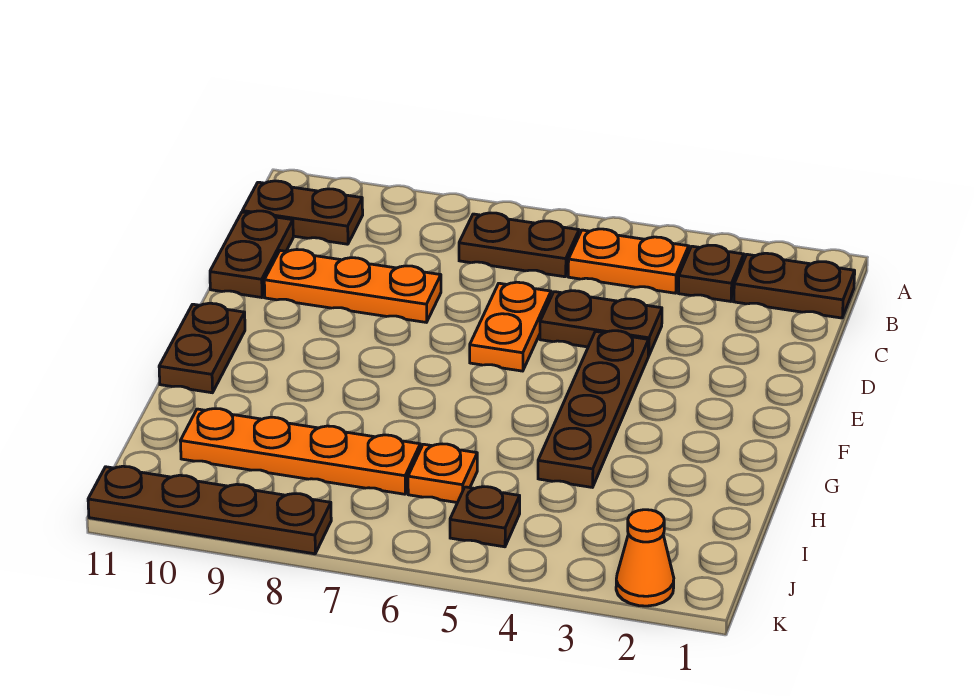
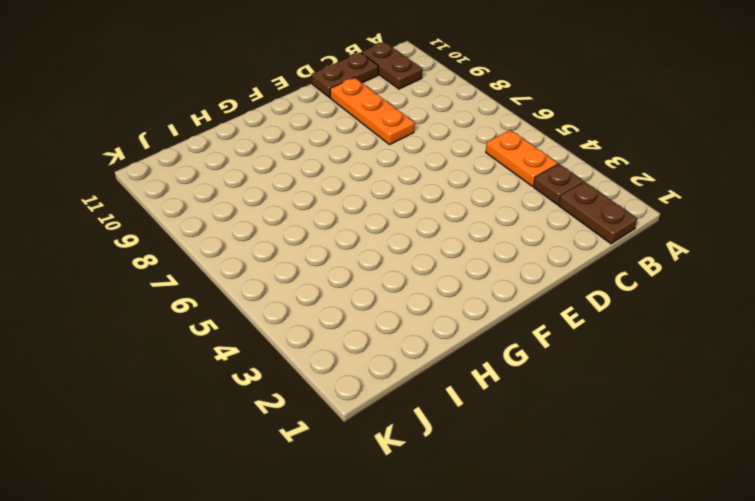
none -> brown 1x2 plate [459,213,579,277]
none -> brown 1x2 plate [540,291,662,356]
none -> orange 1x2 plate [470,282,551,371]

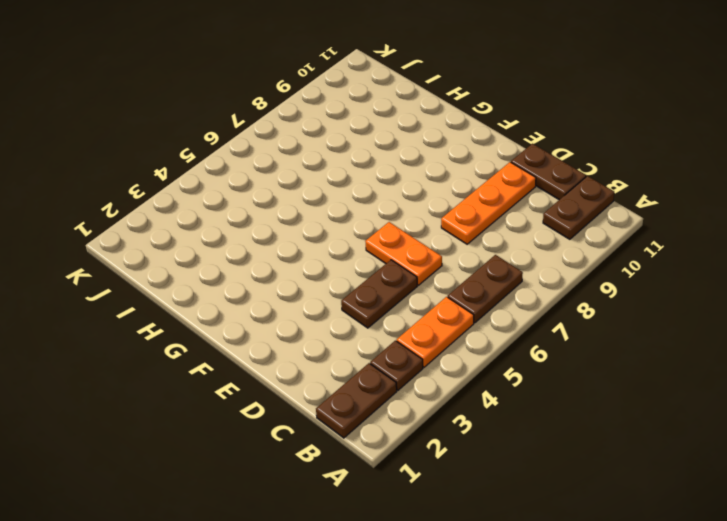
none -> brown 1x4 plate [538,331,649,487]
none -> brown 1x2 plate [159,303,245,393]
none -> orange 1x1 plate [408,444,477,503]

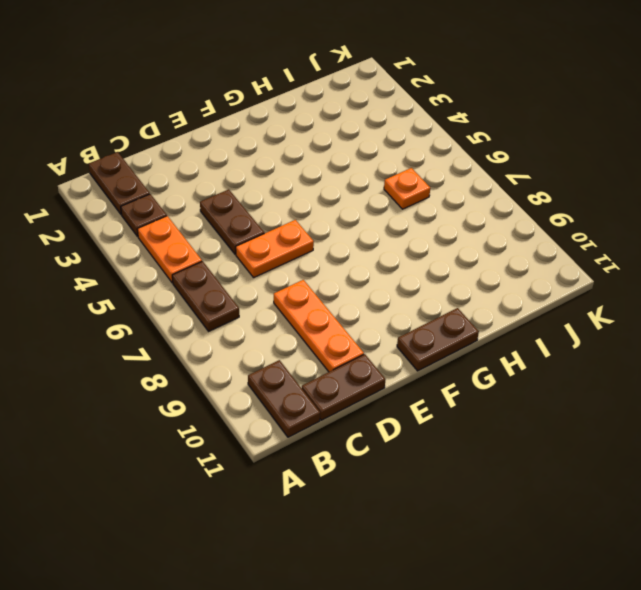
none -> brown 1x4 plate [538,331,649,487]
none -> orange 1x4 plate [181,409,420,494]
none -> brown 1x1 plate [450,487,520,547]

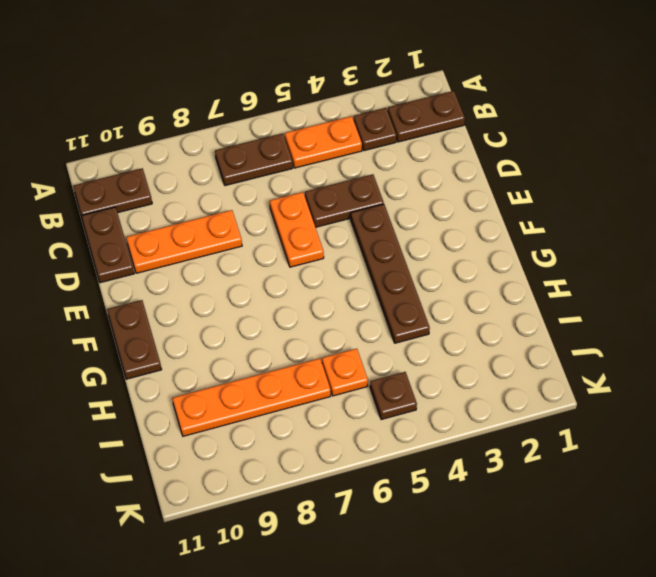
none -> orange 1x1 cone [616,510,674,606]
none -> brown 1x4 plate [88,466,331,554]

